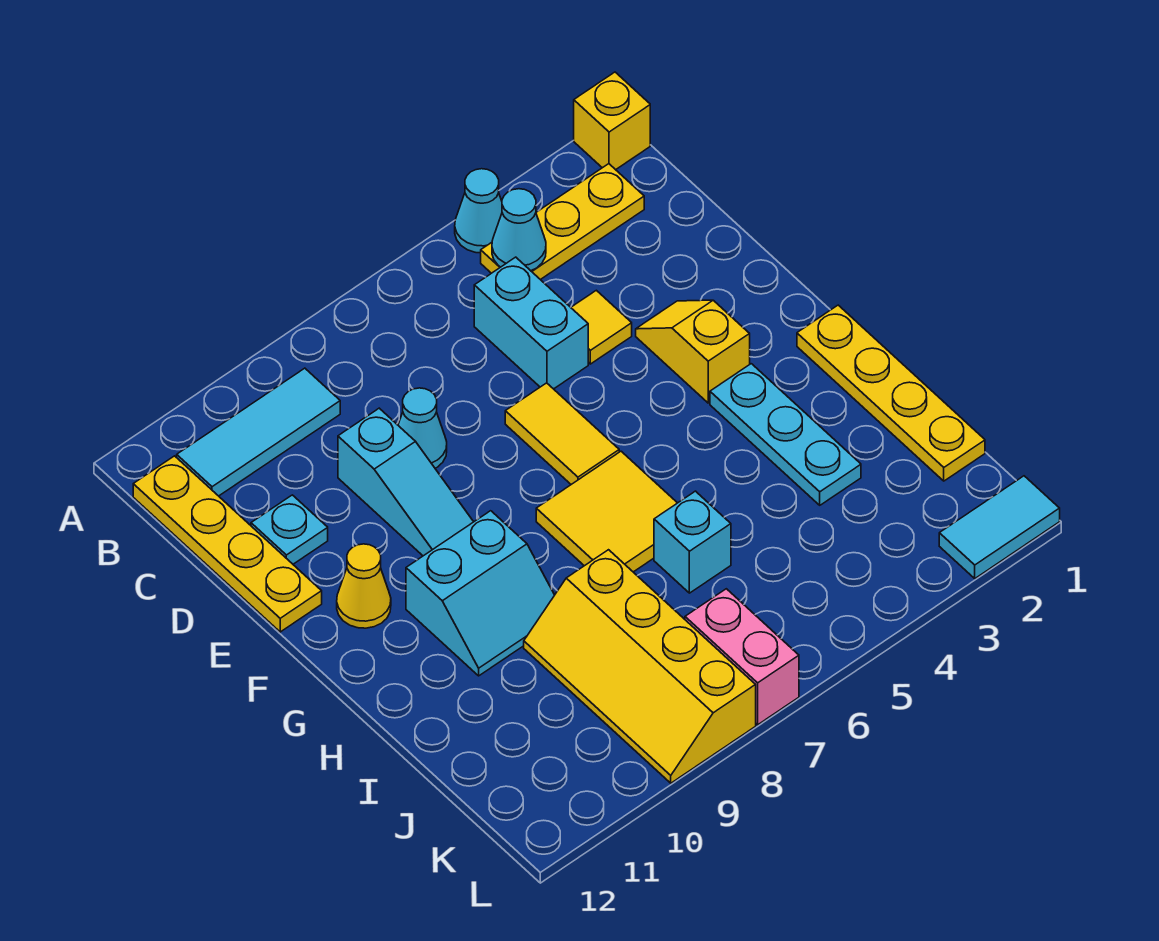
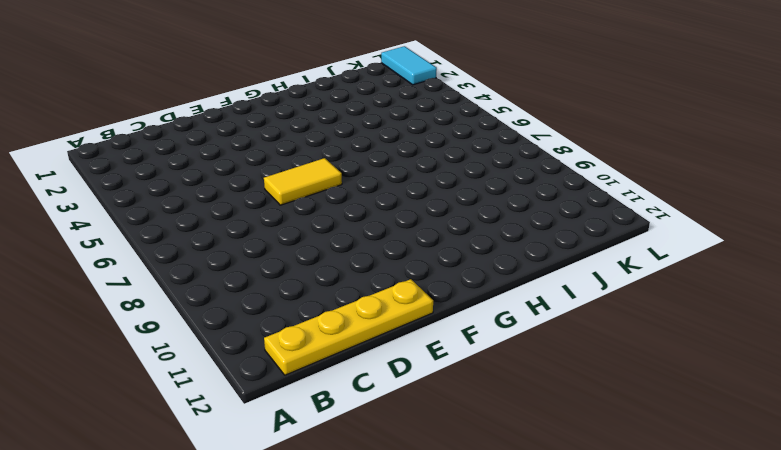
none -> yellow 1x1 brick [574,72,650,170]
none -> cyan 1x1 cone [455,169,502,253]
none -> yellow 1x3 plate [481,164,644,280]

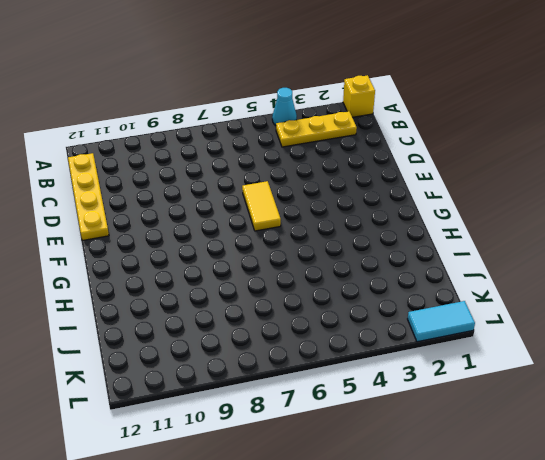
none -> cyan 1x3 tile [177,368,340,496]
none -> cyan 1x2 brick [474,257,588,389]
none -> yellow 1x1 tile [571,290,632,364]

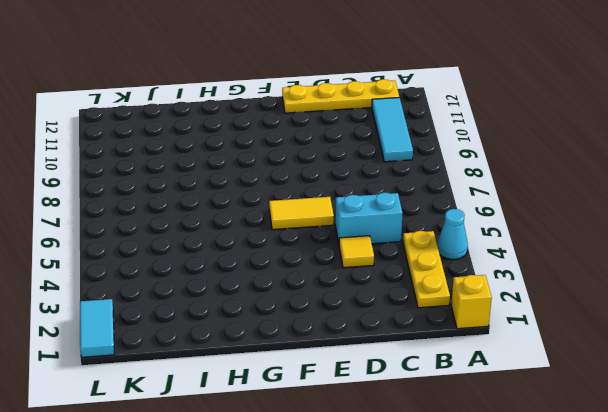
none -> cyan 1x1 cone [398,388,447,468]
none -> cyan 1x3 slope [338,408,473,556]
none -> cyan 1x1 plate [251,495,328,564]

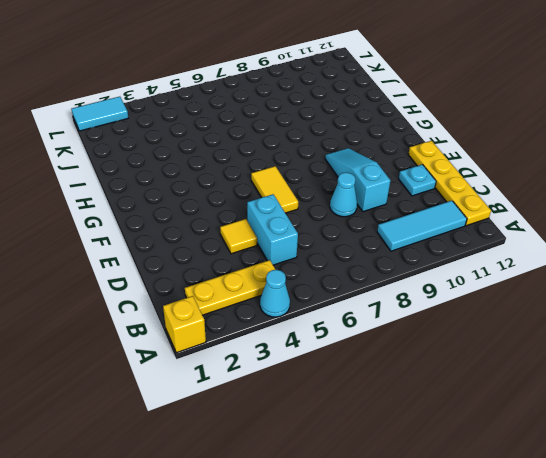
none -> yellow 1x2 slope [636,300,750,403]
none -> yellow 1x1 cone [337,544,391,628]
none -> yellow 1x4 plate [797,305,985,481]

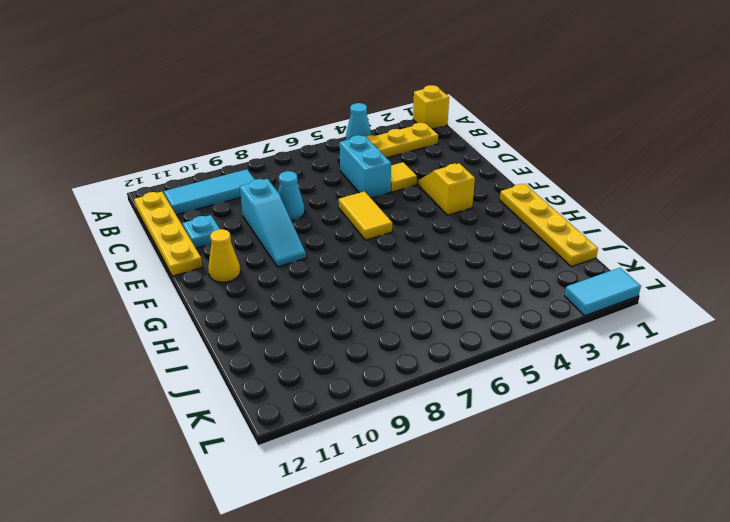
none -> cyan 1x3 plate [710,364,861,505]
none -> yellow 2x2 tile [536,451,677,572]
none -> cyan 2x2 slope [406,511,554,676]

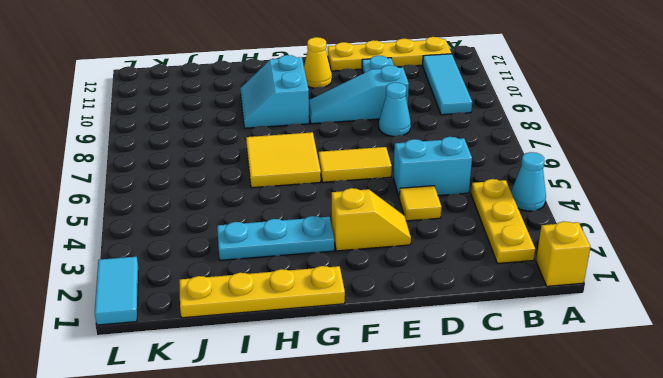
none -> cyan 1x1 brick [654,491,731,593]
none -> yellow 2x4 slope [524,550,756,783]
none -> pink 1x2 brick [685,589,799,725]

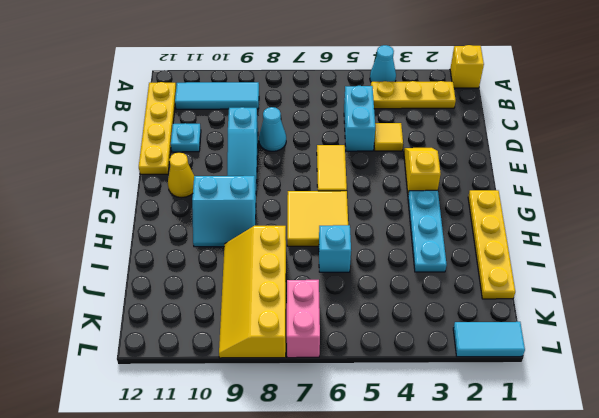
none -> cyan 1x1 cone [492,189,546,271]

